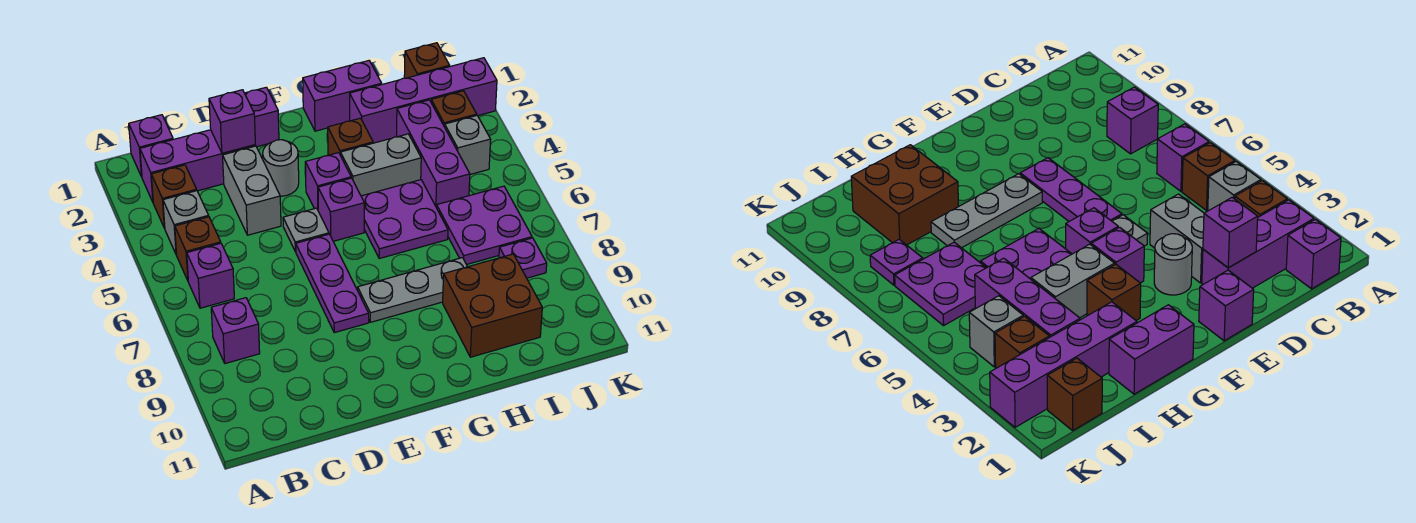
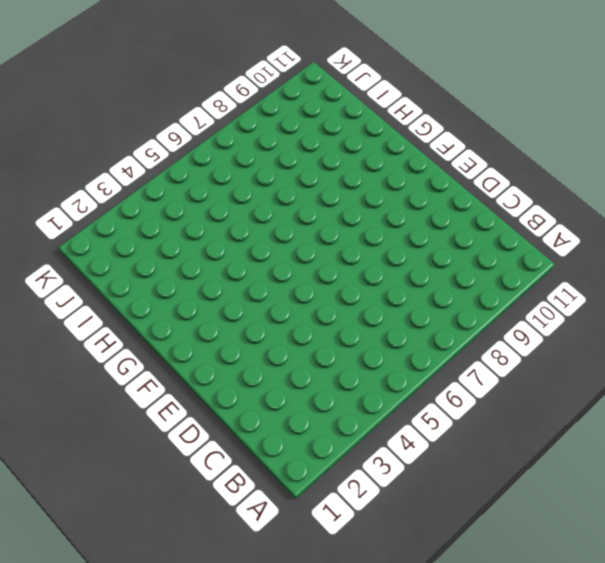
none -> purple 1x1 brick [129,115,173,177]
none -> purple 1x3 brick [140,130,256,202]
none -> brown 1x1 brick [151,165,197,228]

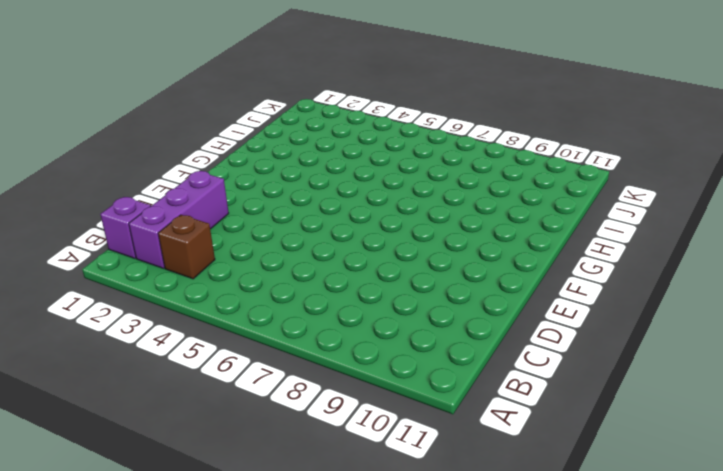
none -> grey 1x1 brick [163,191,209,255]
none -> brown 1x1 brick [175,217,221,280]
none -> purple 1x1 brick [187,243,234,308]

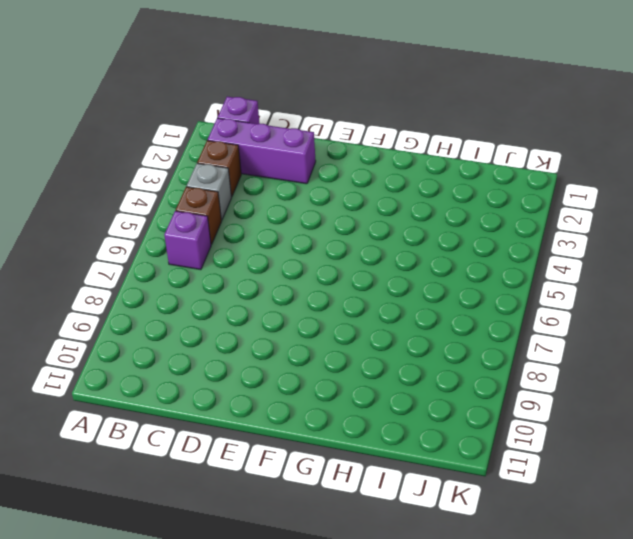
none -> purple 1x1 brick [211,298,260,363]
none -> grey 1x2 brick [223,146,281,235]
none -> purple 1x1 brick [245,87,279,147]

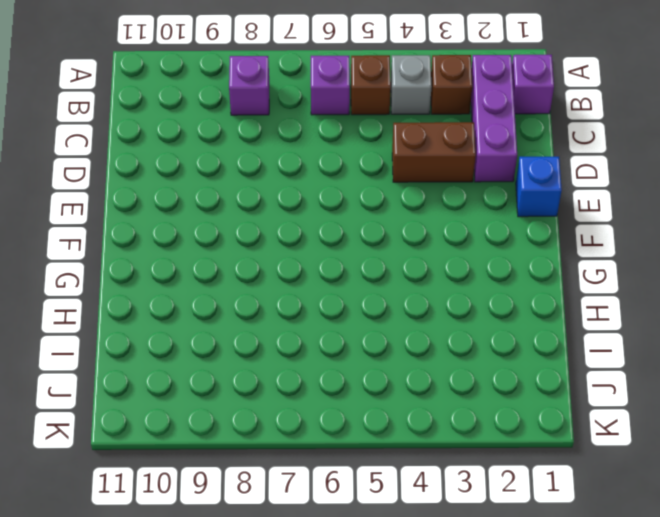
brown 1x2 brick [392,122,476,182] -> grey 1x2 brick [223,146,281,235]
blue 1x1 brick [516,157,562,217] -> purple 1x1 brick [245,87,279,147]
none -> grey 1x1 round brick [263,140,299,196]
none -> grey 1x1 plate [283,208,329,252]
none -> purple 1x3 plate [296,234,369,333]

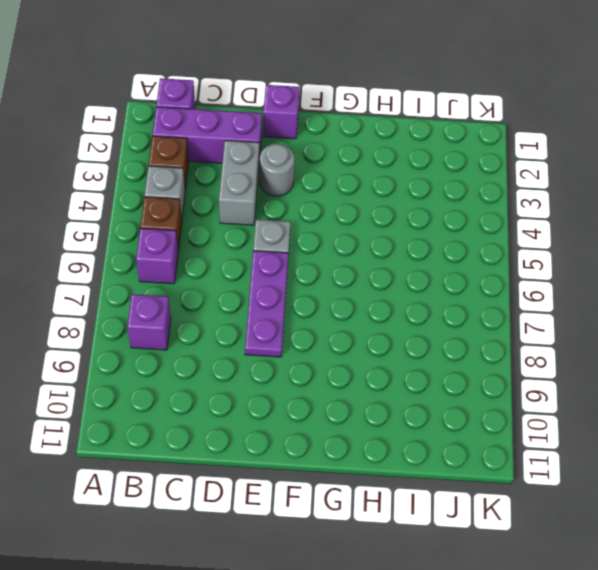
none -> purple 1x1 brick [305,153,351,210]
none -> purple 1x1 brick [318,178,364,241]
none -> grey 1x3 plate [358,258,467,322]

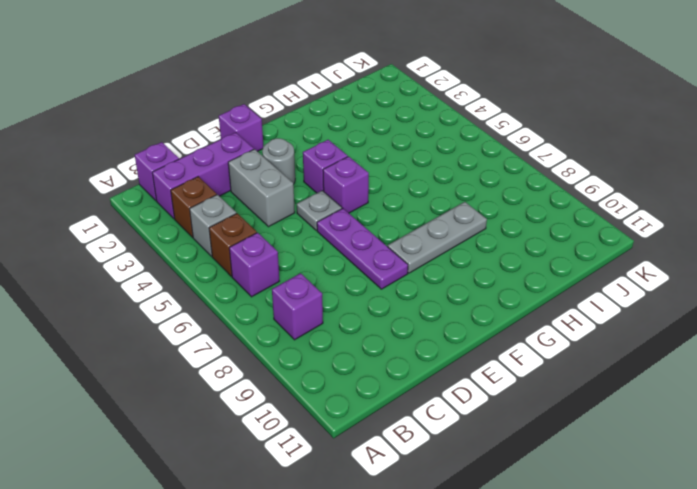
none -> purple 1x2 brick [303,61,382,131]
none -> brown 1x1 brick [328,118,373,155]
none -> grey 1x2 brick [341,134,421,196]

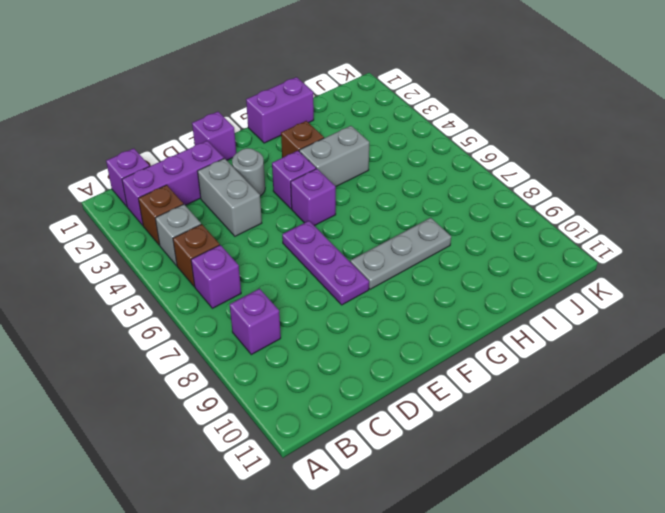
none -> grey 1x1 plate [283,208,329,252]
none -> purple 2x2 plate [361,180,448,259]
none -> purple 1x4 brick [350,58,497,143]

